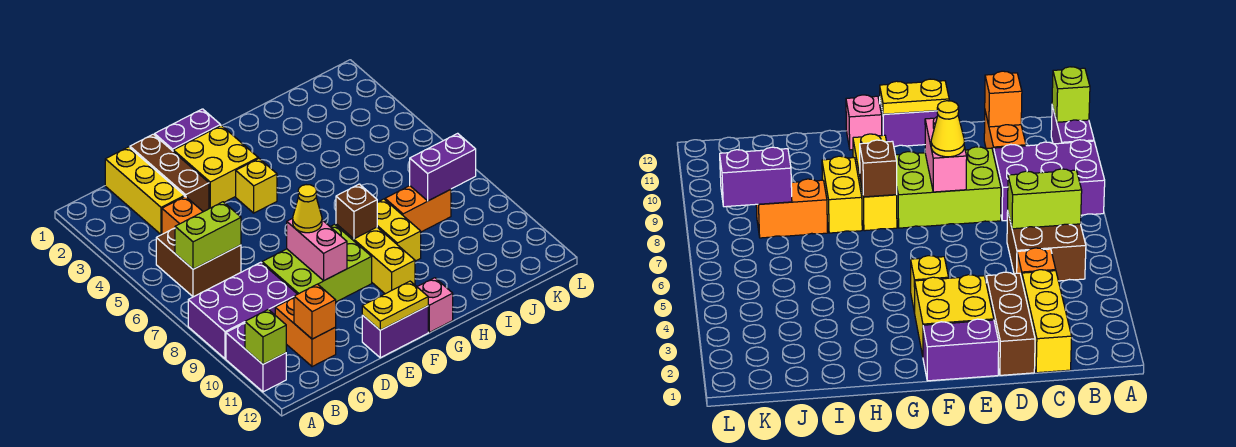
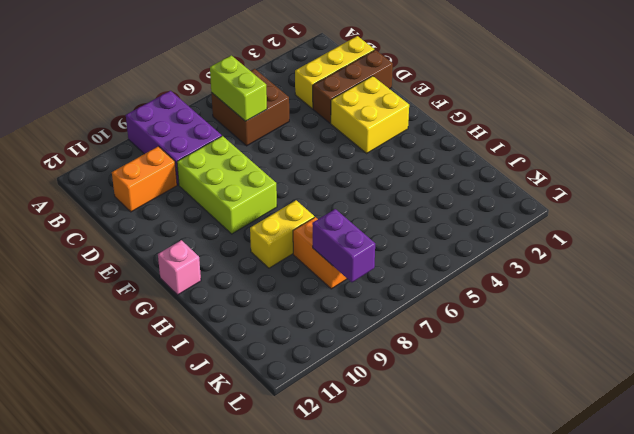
none -> purple 1x2 brick [226,323,286,392]
none -> orange 1x1 brick [162,196,203,234]
none -> purple 1x2 brick [155,109,221,151]

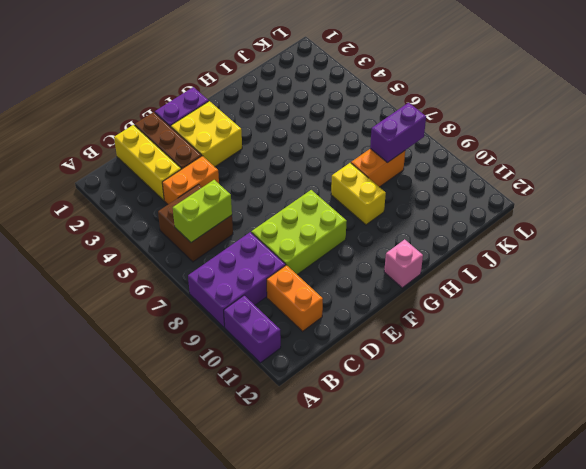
orange 1x2 brick [162,156,219,204] -> orange 1x1 brick [162,196,203,234]
none -> purple 1x2 brick [362,306,428,358]
none -> yellow 1x1 brick [236,158,277,213]
none -> yellow 1x3 brick [336,224,415,294]

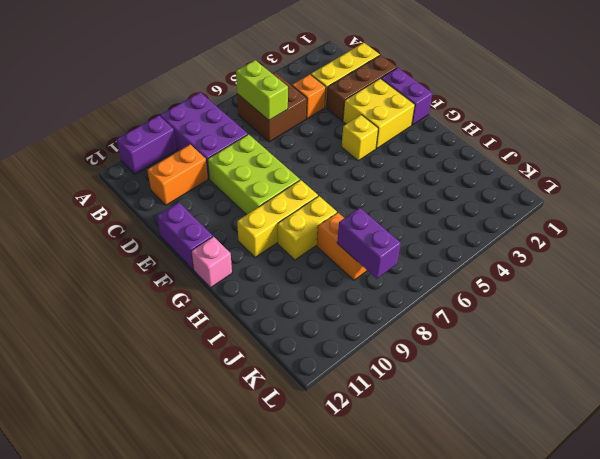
none -> lime 1x1 brick [245,309,286,364]
none -> orange 1x1 brick [294,284,336,339]
none -> pink 1x2 brick [287,218,347,281]

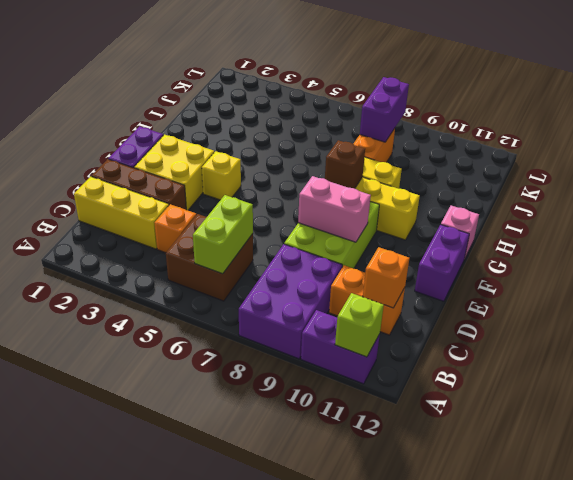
none -> yellow 1x2 plate [362,281,428,330]
none -> yellow 1x1 cone [293,185,322,233]

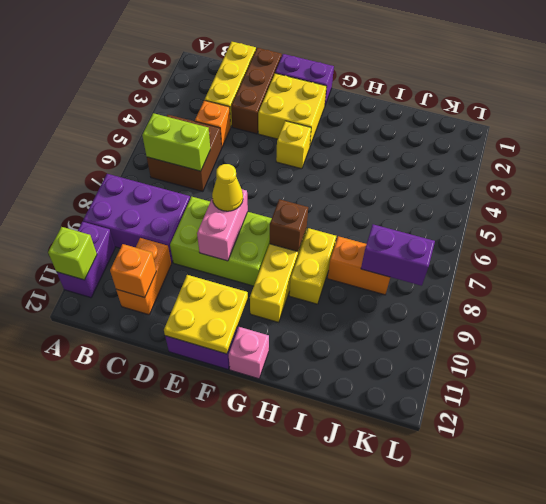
yellow 2x2 plate [164,275,248,354] -> yellow 1x2 plate [362,281,428,330]

